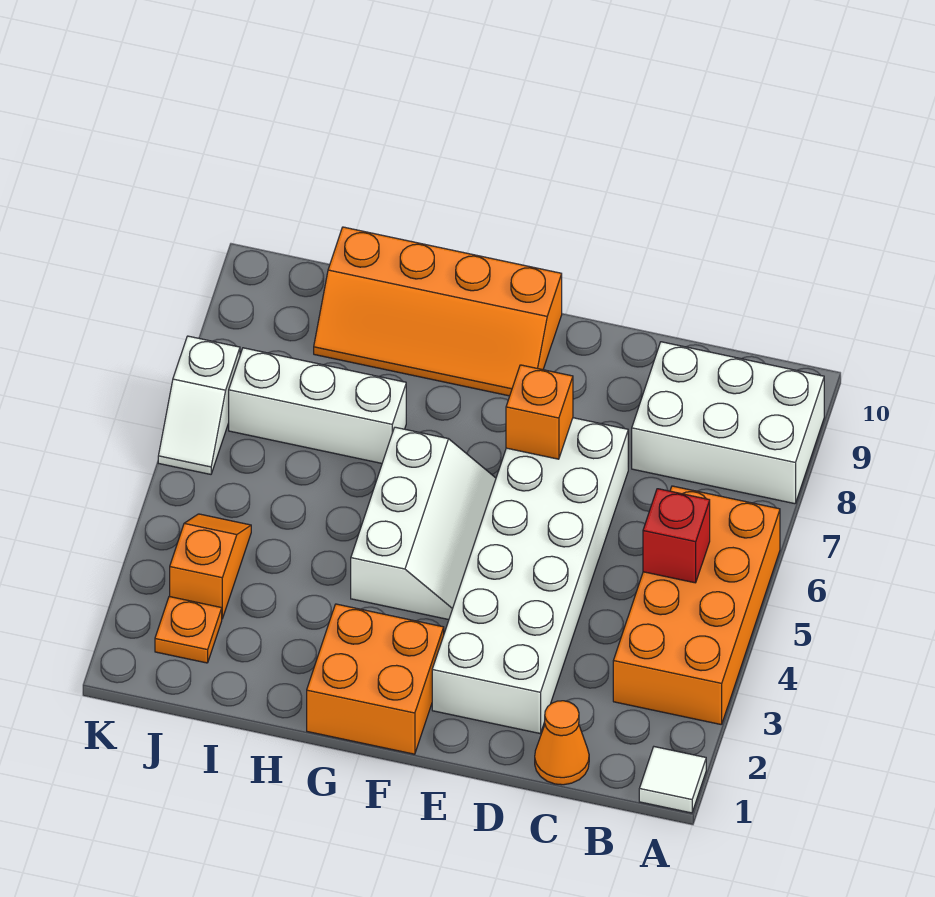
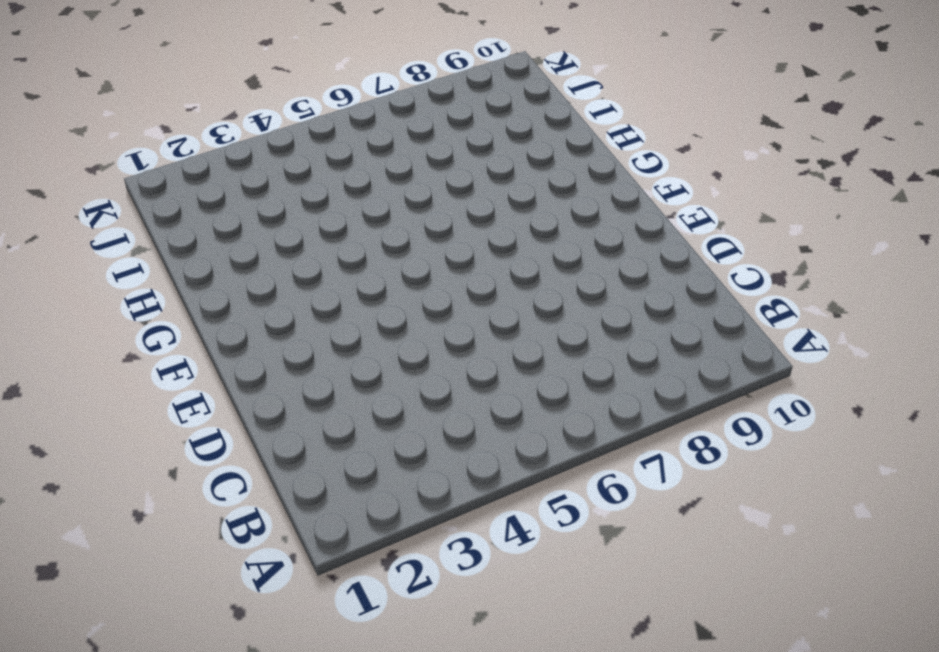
none -> white 1x1 tile [639,747,706,813]
none -> orange 2x4 brick [613,486,780,725]
none -> white 2x3 brick [632,342,824,504]

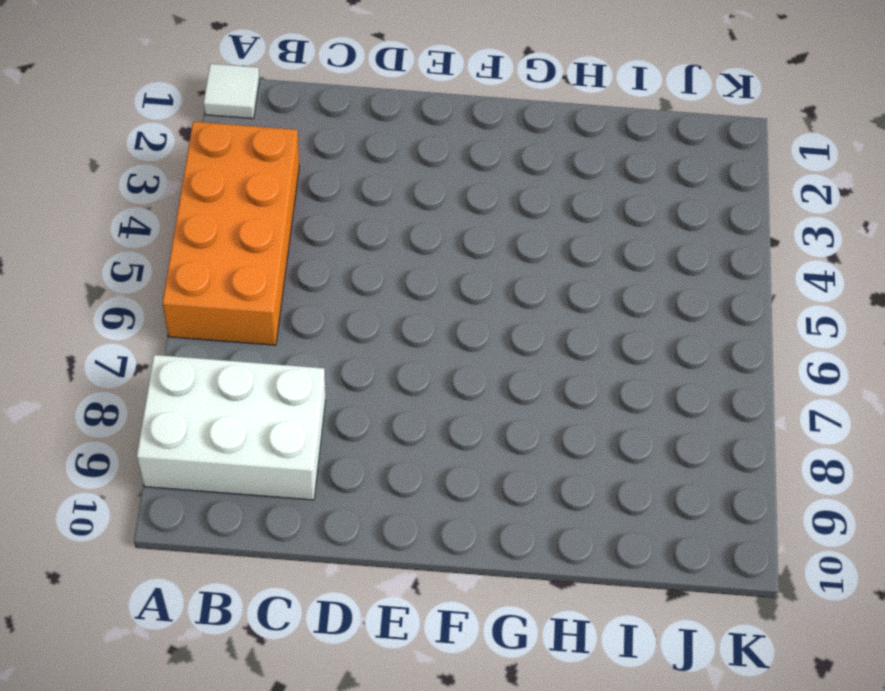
none -> orange 1x1 cone [535,701,589,785]
none -> white 2x6 brick [432,418,628,733]
none -> orange 2x2 brick [307,604,444,754]

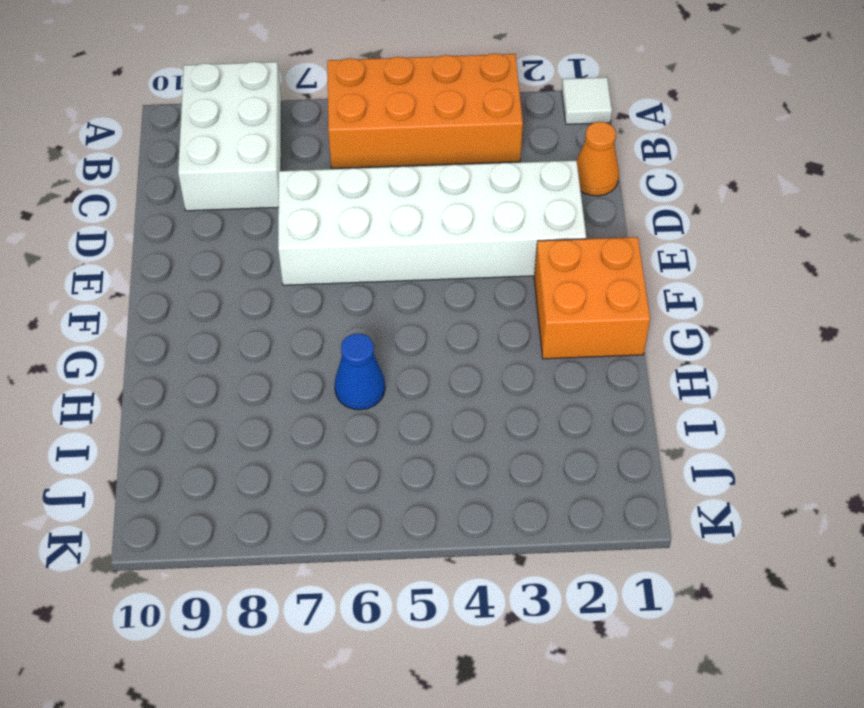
blue 1x1 cone [335,333,385,410] -> none
none -> white 2x3 slope [351,427,496,620]
none -> orange 2x4 slope [314,227,562,396]
none -> white 1x3 brick [229,348,406,463]

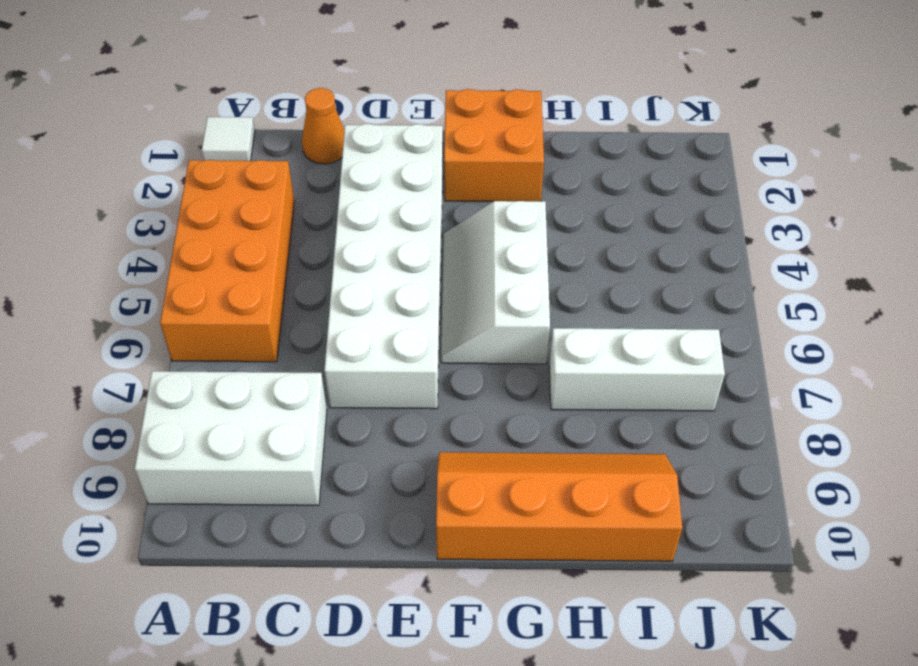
none -> orange 1x1 plate [155,596,222,663]
none -> orange 1x2 slope [170,514,251,619]
none -> white 1x2 slope [158,336,240,474]

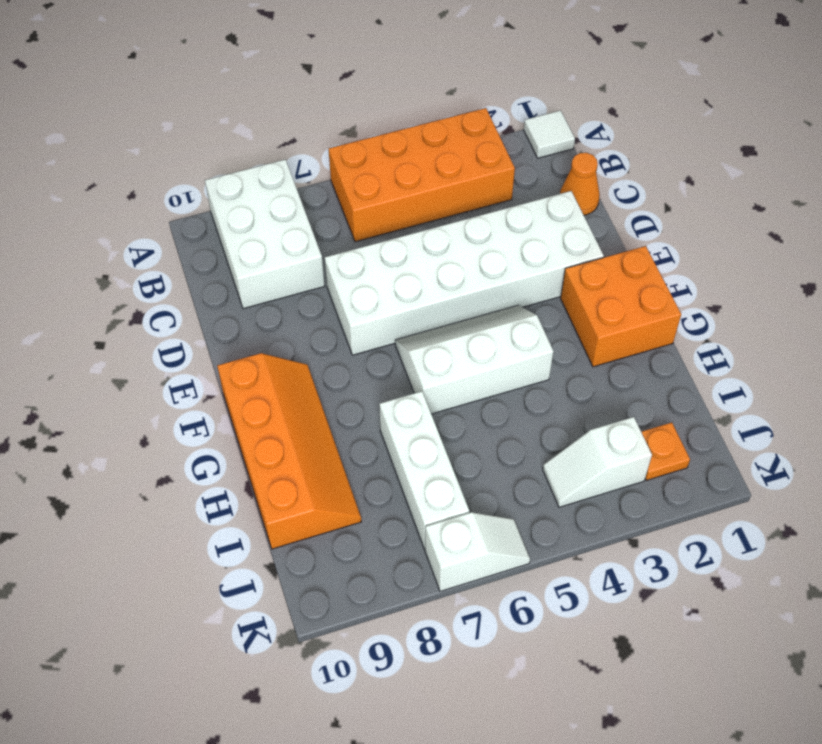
white 1x2 slope [543,417,652,507] -> orange 1x2 slope [170,514,251,619]
none -> red 1x1 brick [643,489,710,583]
none -> orange 1x1 brick [506,365,573,459]

